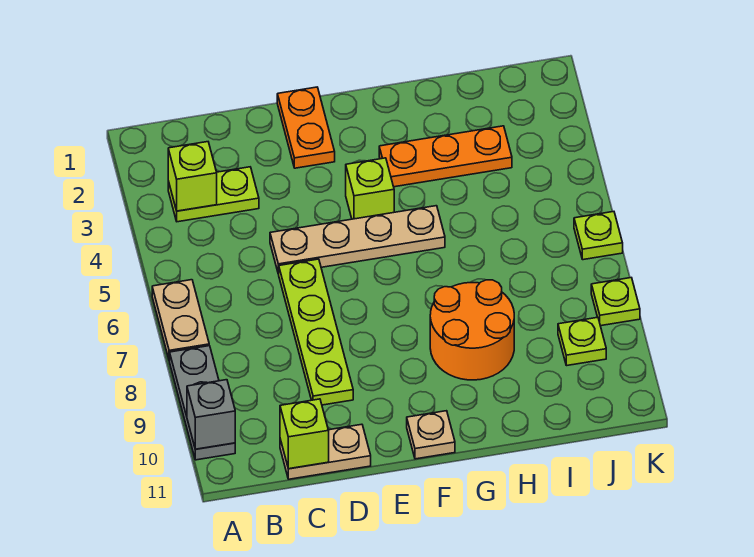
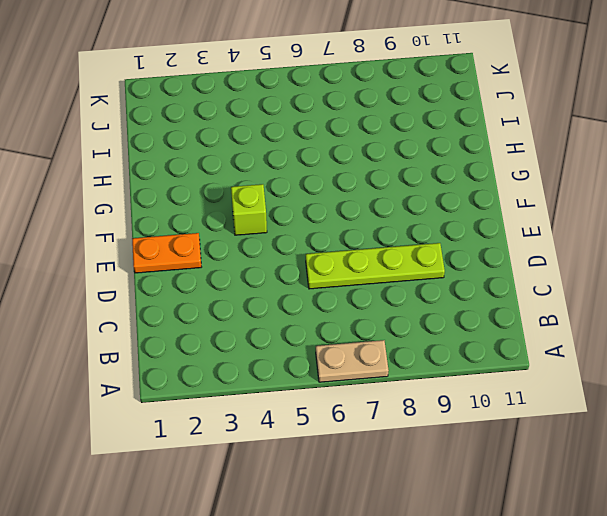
none -> grey 1x3 plate [170,346,235,460]
none -> lime 1x2 plate [168,167,259,222]
none -> tan 1x2 plate [280,424,371,479]

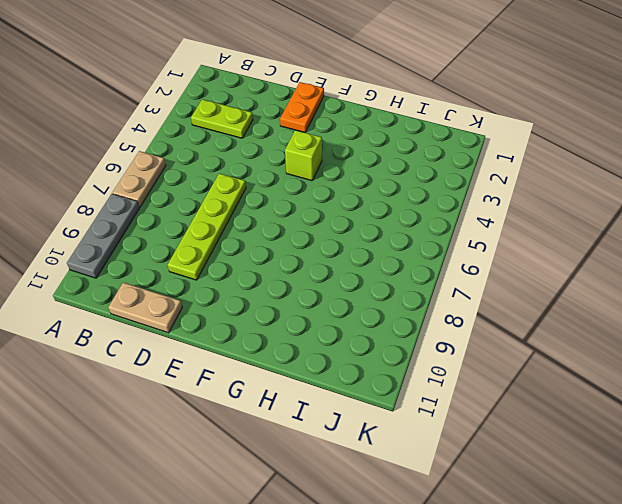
none -> tan 1x4 plate [270,206,445,274]
none -> tan 1x1 plate [407,411,455,459]
none -> orange 1x3 plate [379,126,512,187]

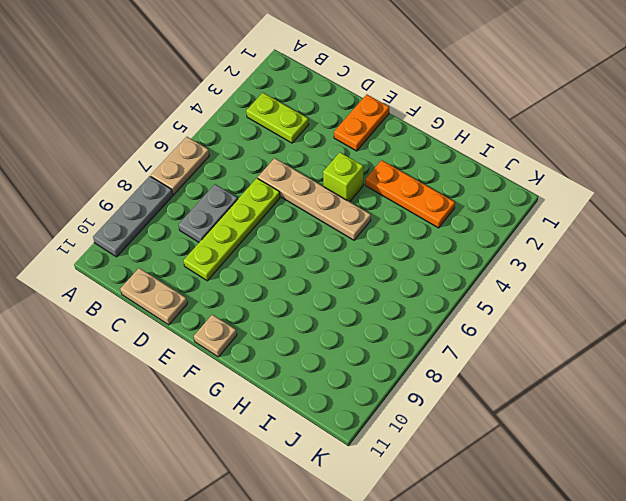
grey 1x2 plate [179,184,238,242] -> none
none -> orange 2x2 round brick [430,280,514,380]
none -> lime 1x1 plate [558,317,606,366]
none -> lime 1x1 plate [574,212,623,260]

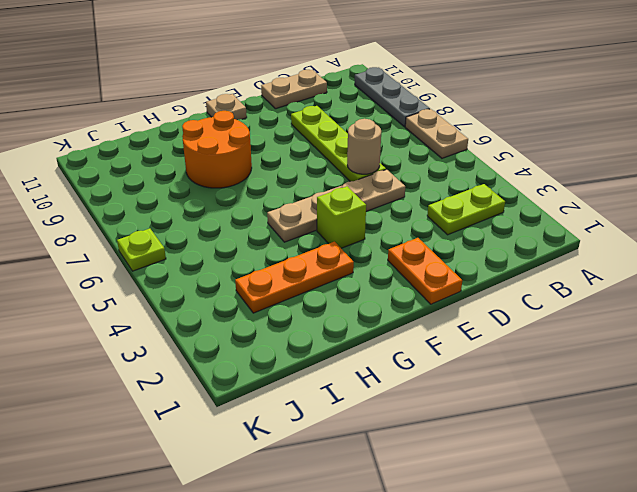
tan 1x1 round brick [347,119,381,174] -> none
none -> lime 1x1 plate [558,317,606,366]
none -> lime 1x1 plate [591,278,640,326]
none -> grey 1x1 brick [187,380,235,449]

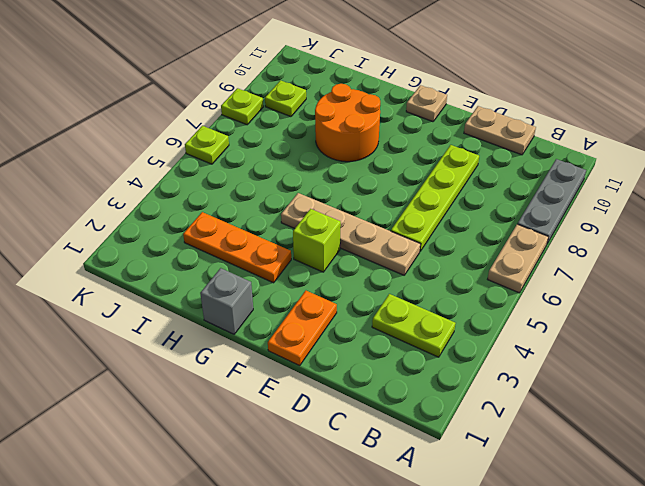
grey 1x1 brick [200,268,253,334] -> grey 1x1 brick moved to [187,380,235,449]
none -> lime 1x1 brick [168,142,217,211]
none -> lime 1x1 brick [280,399,329,469]

